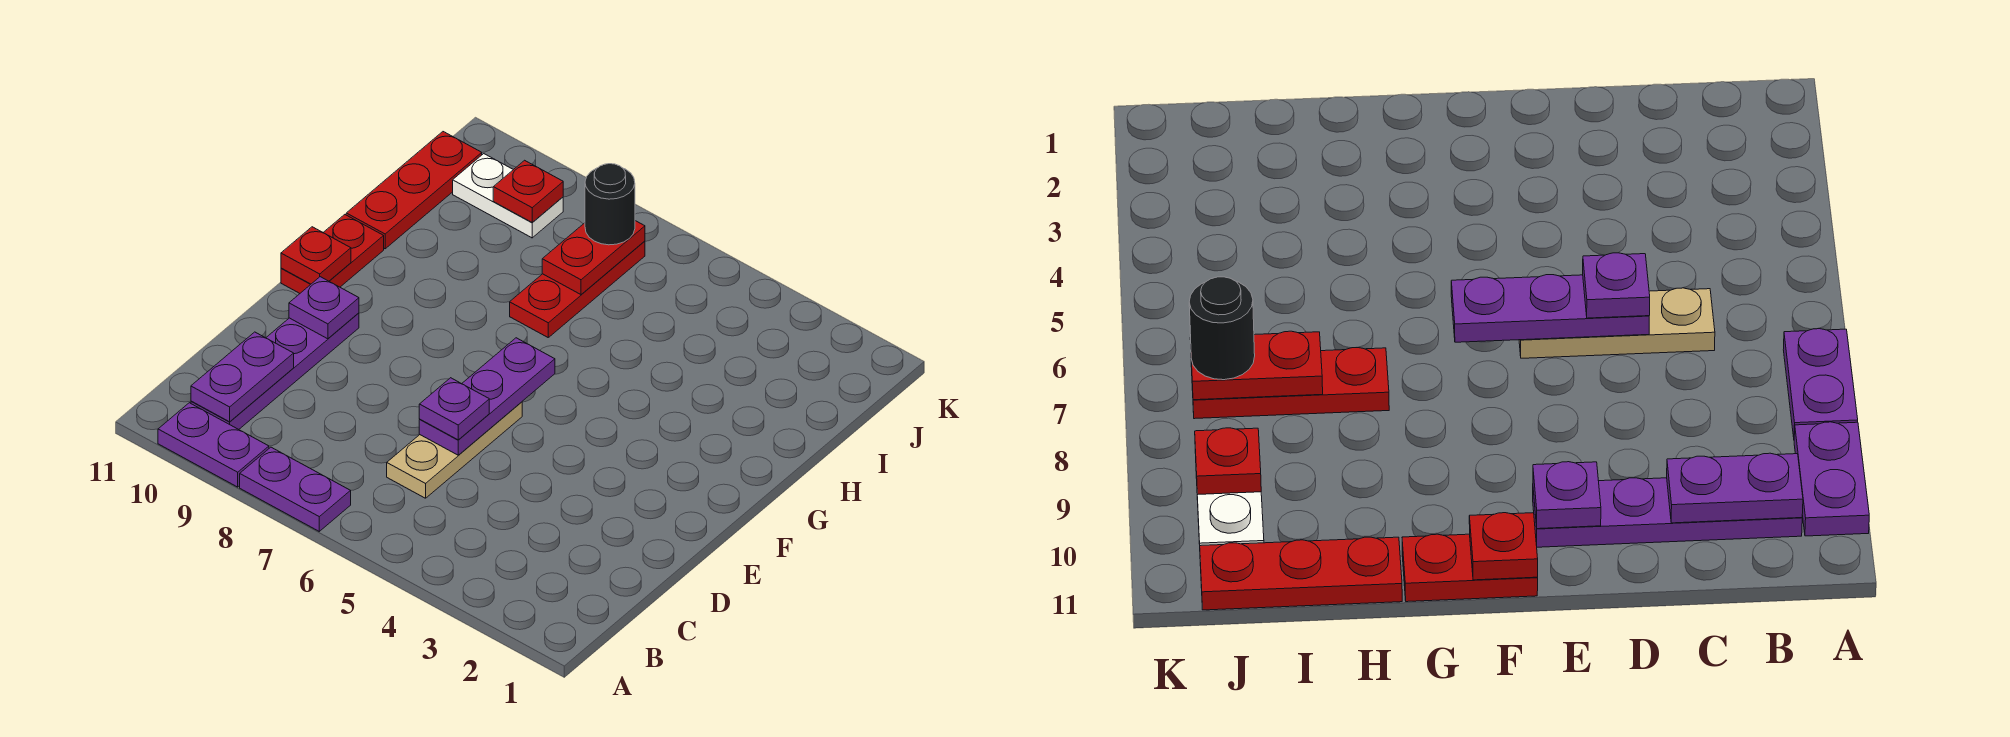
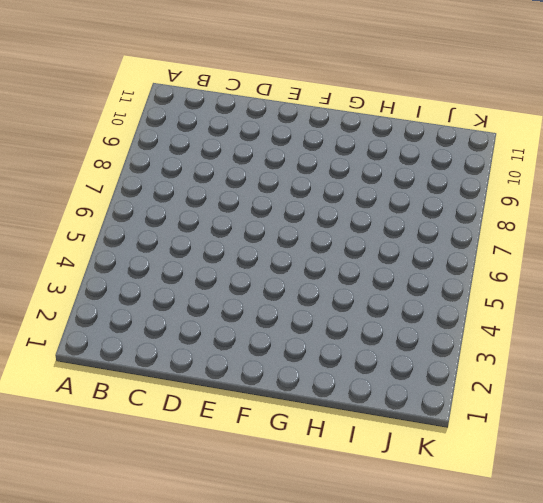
none -> purple 1x2 plate [240,447,351,531]
none -> purple 1x2 plate [158,403,269,487]
none -> purple 1x4 plate [191,313,359,429]

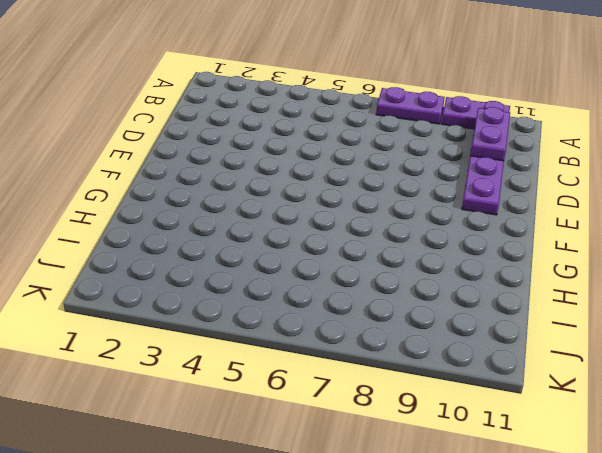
none -> tan 1x3 plate [387,402,522,498]
none -> red 1x2 plate [281,215,384,293]
none -> red 1x3 plate [510,241,645,337]

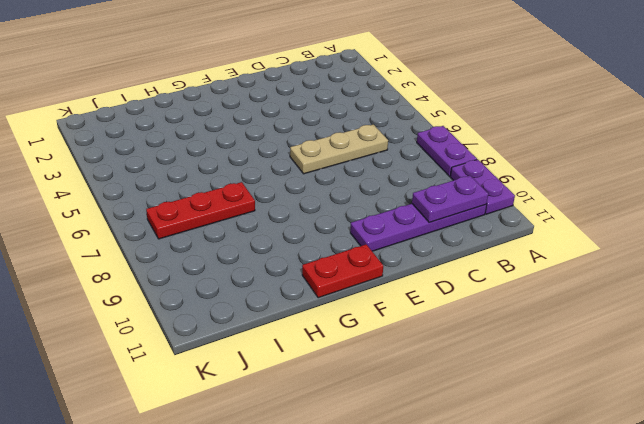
none -> red 1x3 plate [346,132,482,249]
none -> white 1x2 plate [453,154,563,238]
none -> purple 1x3 plate [419,338,555,455]

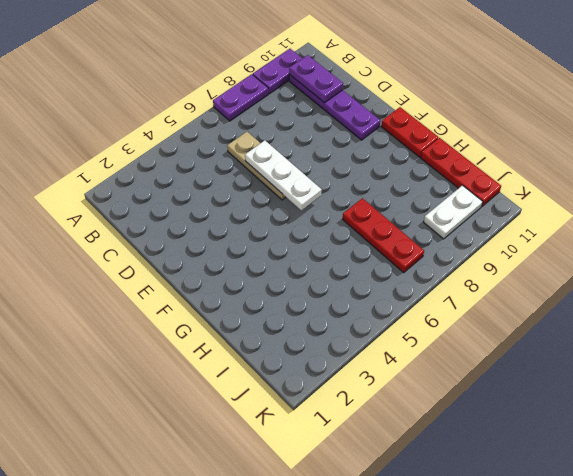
white 1x3 plate [245,140,322,210] -> purple 1x3 plate [419,338,555,455]
none -> purple 1x1 plate [289,277,359,339]
none -> red 1x1 plate [281,227,351,284]
none -> red 1x2 plate [542,221,645,294]

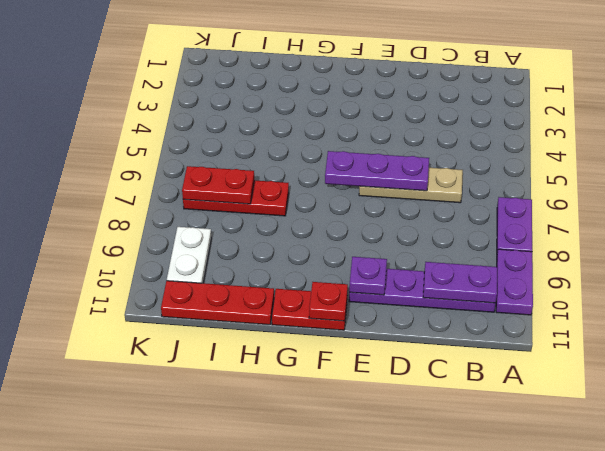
none -> red 1x1 plate [493,160,563,222]
none -> purple 1x1 plate [419,378,489,440]
none -> black 1x1 round brick [585,164,635,245]

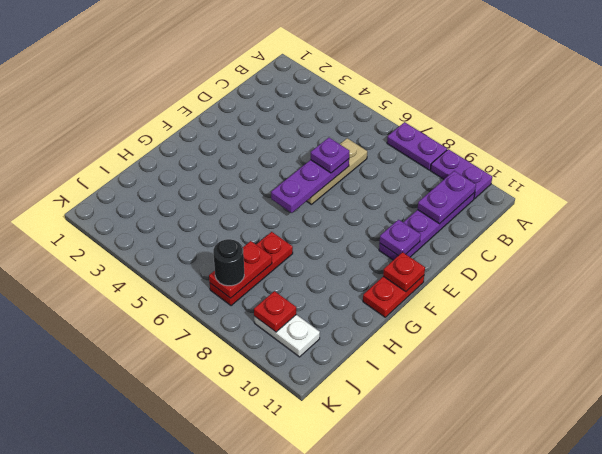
none -> red 1x3 plate [346,132,482,249]

